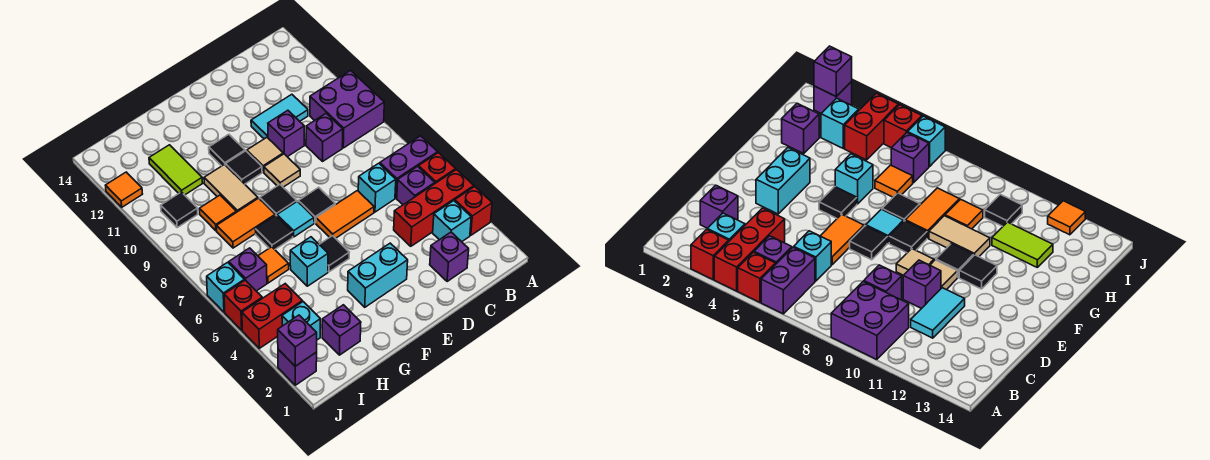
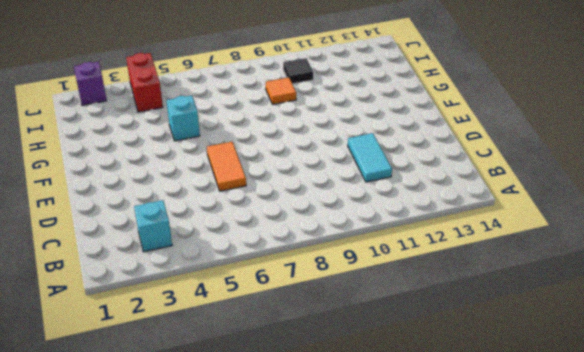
none -> red 1x1 brick [455,187,492,235]
none -> red 1x3 brick [394,170,474,246]
none -> red 1x1 brick [419,153,456,183]
none -> purple 1x2 brick [380,136,438,198]

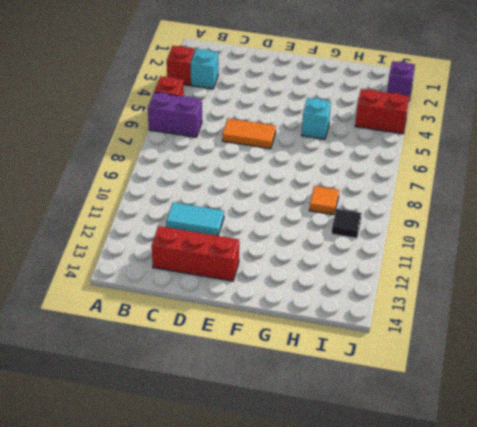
red 1x3 brick [152,226,239,281] -> red 1x3 brick moved to [394,170,474,246]
none -> purple 2x2 brick [310,71,384,148]
none -> purple 1x1 brick [397,166,435,205]
none -> purple 1x1 brick [430,232,469,281]
none -> cyan 1x1 brick [358,163,396,212]

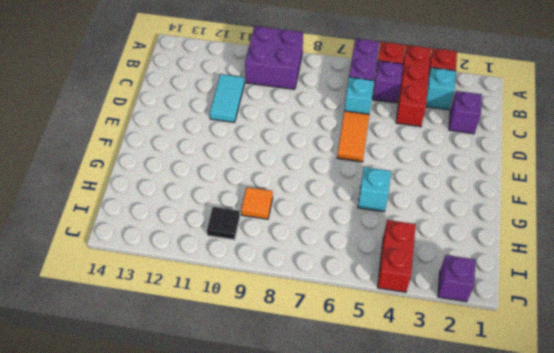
none -> purple 1x1 brick [306,113,343,161]
none -> purple 1x1 brick [268,110,304,157]
none -> cyan 1x2 brick [348,243,408,307]
none -> black 1x1 tile [298,187,335,223]

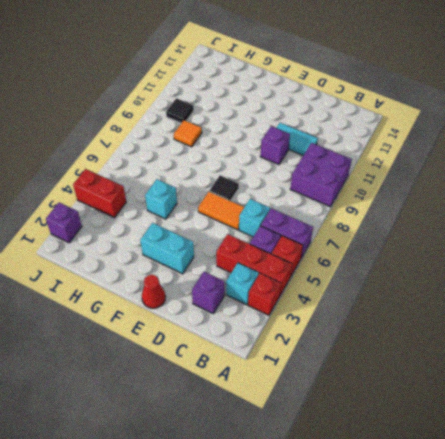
red 1x1 cone [142,275,166,308] -> none
none -> purple 1x1 brick [306,113,343,161]
none -> tan 1x1 tile [264,154,300,187]
none -> tan 1x1 tile [247,137,283,172]
none -> black 1x1 tile [319,236,349,272]

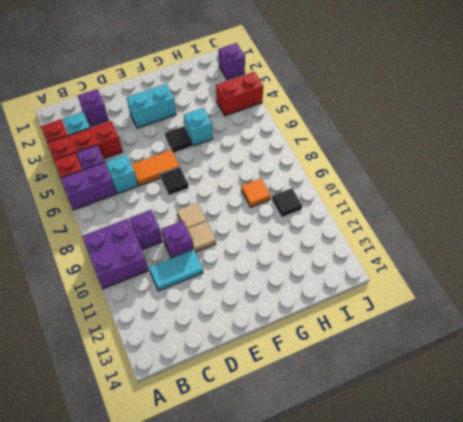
none -> cyan 1x1 tile [277,201,314,237]
none -> black 1x1 tile [260,185,297,216]
none -> black 1x1 tile [226,151,262,184]
none -> black 1x1 tile [209,134,245,166]

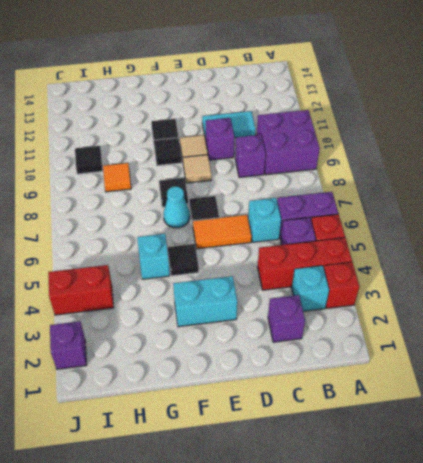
cyan 1x1 cone [163,186,190,228] -> cyan 1x1 tile [277,201,314,237]
none -> black 1x1 tile [255,215,293,249]
none -> orange 1x2 tile [217,198,275,248]
none -> tan 1x2 tile [204,164,258,212]
none -> purple 1x1 brick [322,305,361,355]

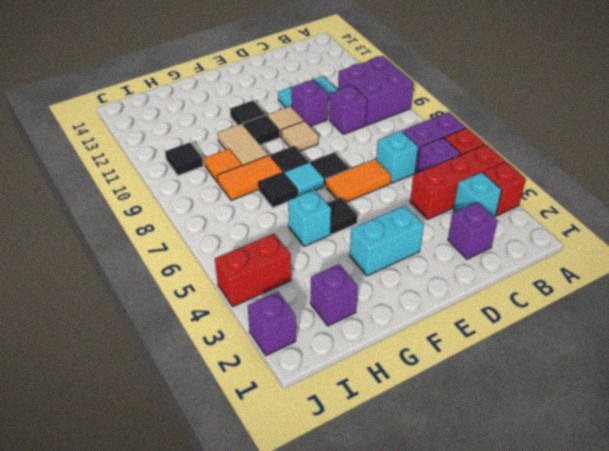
none -> orange 1x1 tile [258,247,289,283]
none -> lime 1x2 tile [149,145,203,195]
none -> cyan 1x1 brick [282,302,320,340]
none -> purple 1x1 brick [229,248,267,291]

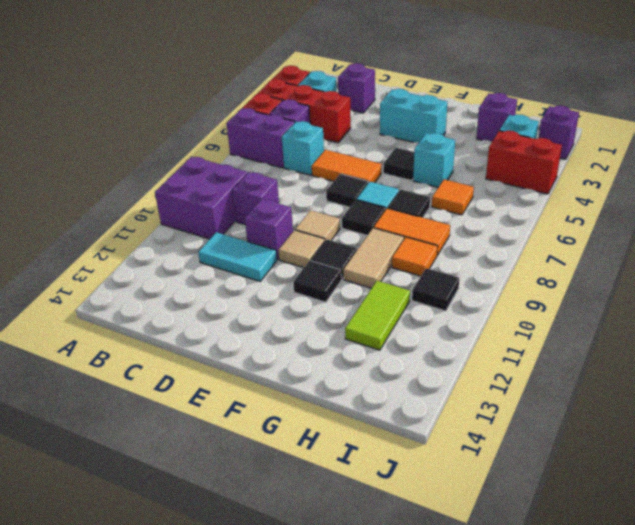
none -> purple 1x1 brick [229,248,267,291]
none -> red 1x1 brick [224,280,262,330]
none -> cyan 1x1 brick [207,262,245,312]
none -> orange 1x1 tile [105,172,142,207]

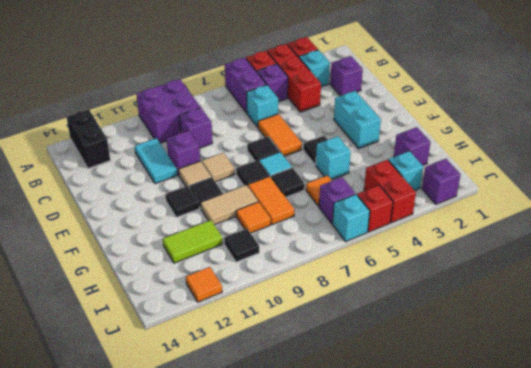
black 1x2 brick [67,109,110,168] -> none
none -> purple 1x1 brick [278,315,317,366]

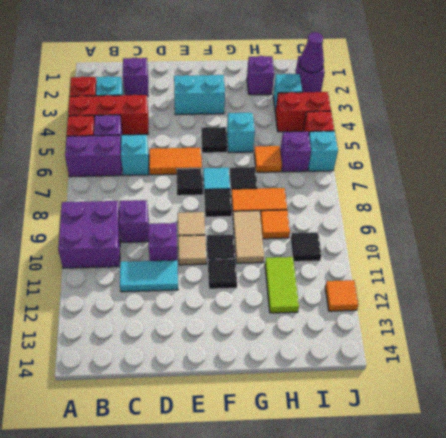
purple 1x1 cone [300,32,324,73] -> purple 1x1 brick [278,315,317,366]

